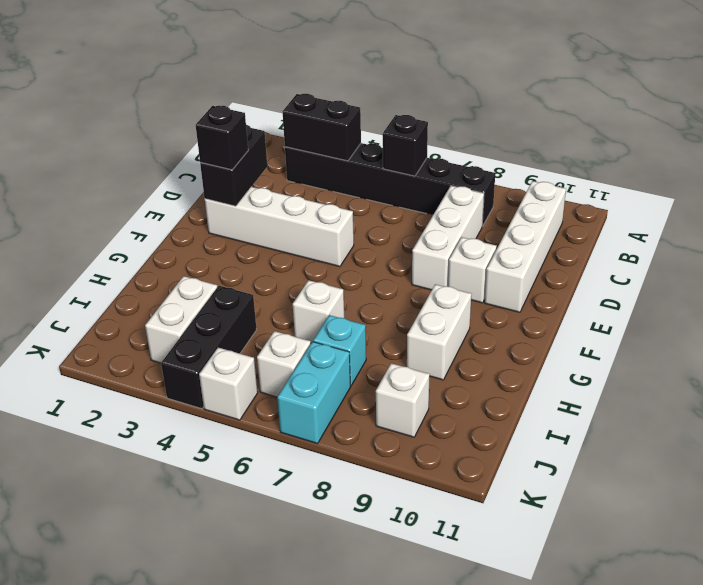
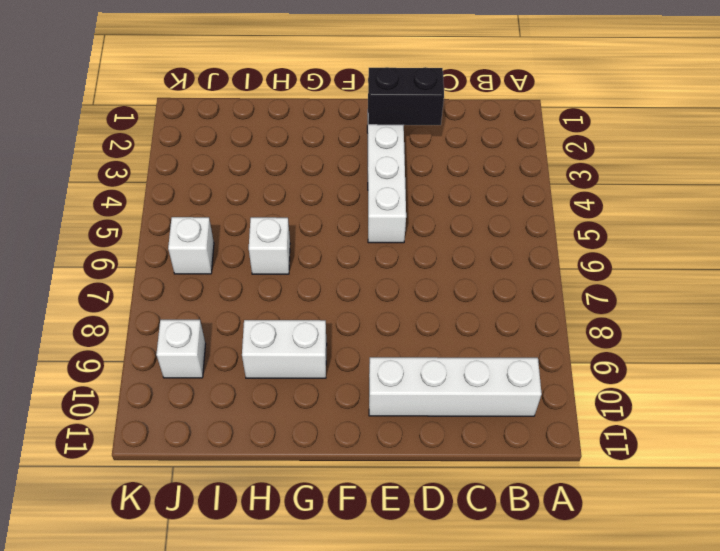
none -> black 1x6 brick [285,143,495,227]
none -> white 1x3 brick [412,186,484,290]
none -> white 1x1 brick [448,237,497,303]

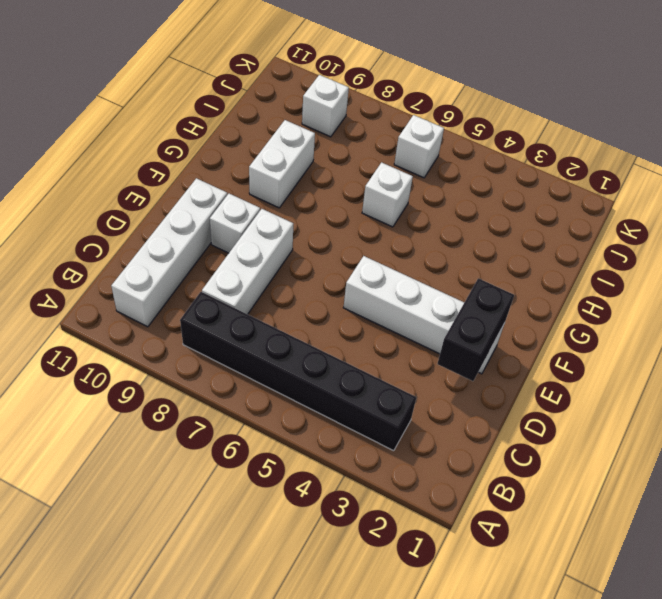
none -> white 1x2 brick [145,276,217,363]
none -> black 1x3 brick [161,286,257,409]
none -> cyan 1x1 brick [313,315,366,386]

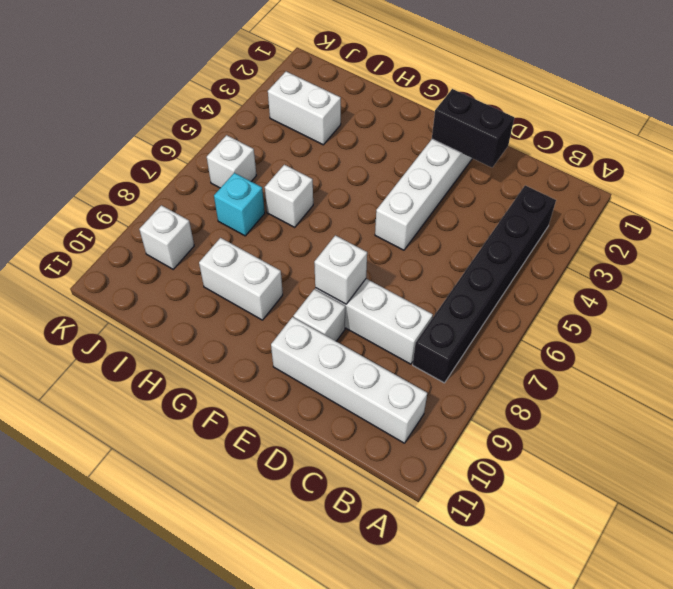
white 1x1 brick [314,235,367,304] -> white 1x1 brick moved to [199,348,258,420]
none -> black 1x3 brick [161,286,257,409]
none -> cyan 1x2 brick [277,342,350,444]
none -> black 1x2 brick [282,94,361,161]

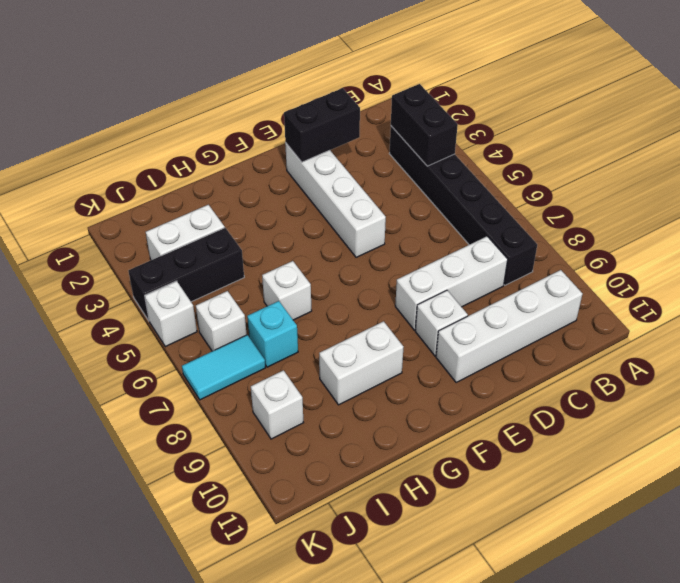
cyan 1x2 tile [182,335,265,400] -> cyan 1x2 brick [277,342,350,444]
none -> black 1x1 brick [383,115,428,176]
none -> black 1x1 brick [196,106,248,170]

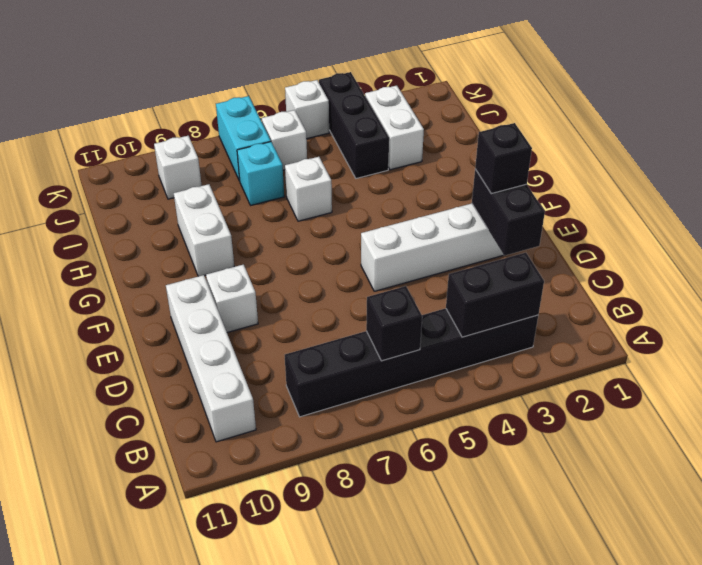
none -> white 1x3 brick [412,186,484,290]

